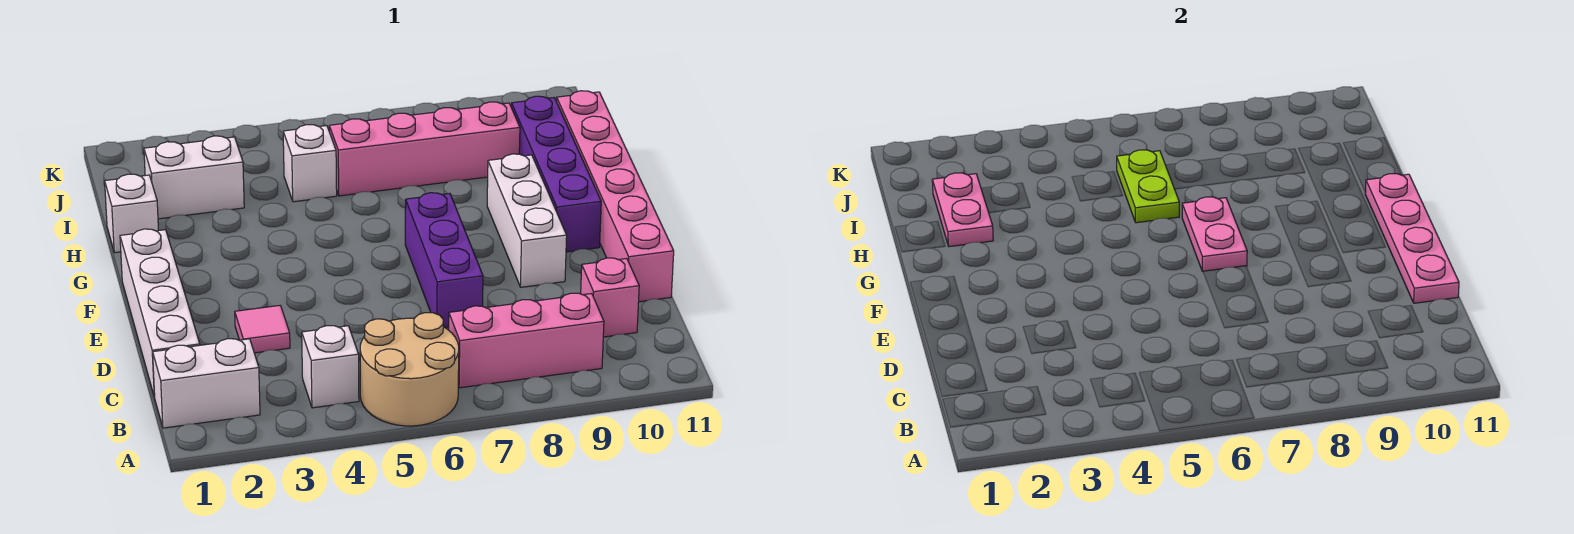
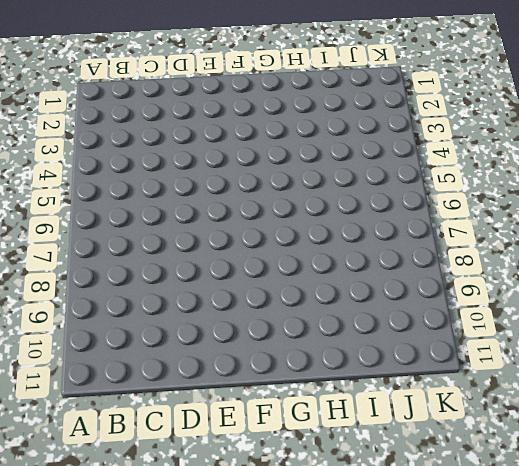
none -> tan 2x2 round brick [360,313,459,426]
none -> white 1x2 brick [153,339,260,428]
none -> white 1x1 brick [302,326,359,408]

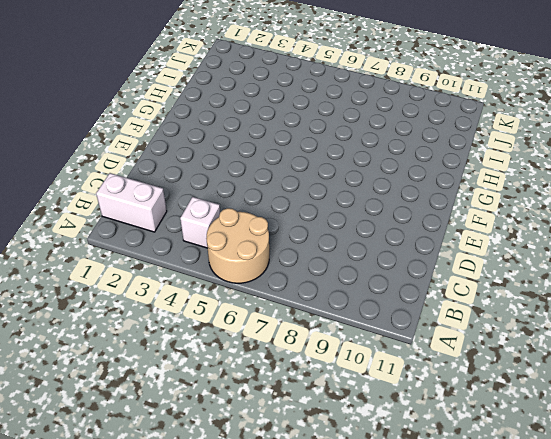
none -> pink 1x3 brick [449,293,604,388]
none -> white 1x4 brick [120,229,200,397]
none -> pink 1x1 brick [581,258,639,337]

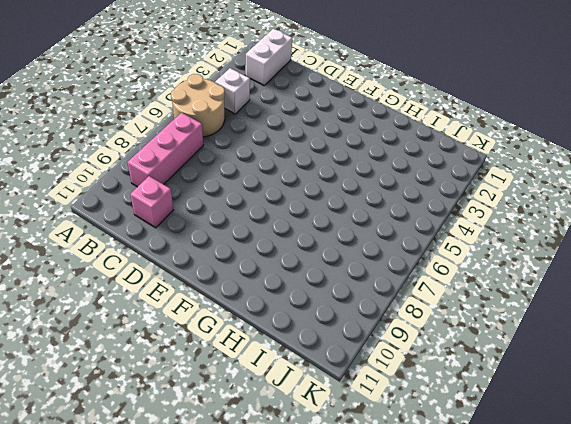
none -> white 1x4 brick [120,229,200,397]
none -> pink 1x1 tile [235,305,290,353]
none -> purple 1x3 brick [405,193,483,328]

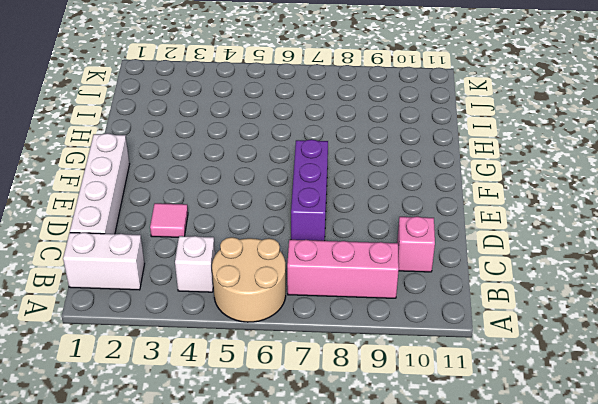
none -> pink 1x6 brick [556,91,674,302]
none -> white 1x3 brick [487,154,567,287]
none -> purple 1x4 brick [511,96,601,252]

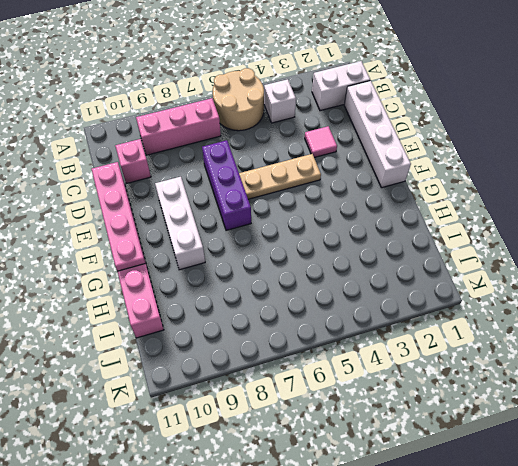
tan 1x3 plate [239,154,321,199] -> none
none -> purple 1x4 brick [511,96,601,252]
none -> white 1x1 brick [105,174,159,253]
none -> white 1x2 brick [144,136,244,219]

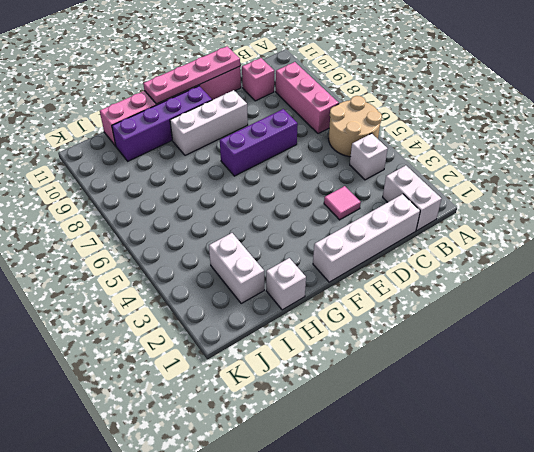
none -> white 1x1 brick [283,125,337,202]
none -> pink 1x4 brick [329,102,520,196]
none -> pink 1x2 plate [1182,197,1247,272]

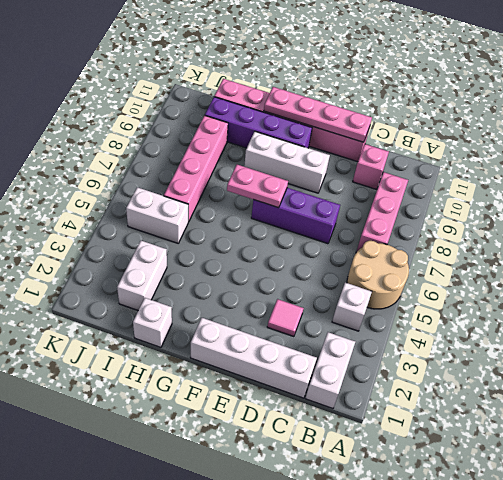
white 1x2 brick [126,187,188,243] -> white 1x1 brick [283,125,337,202]
none -> pink 1x2 plate [932,173,993,247]
none -> lime 1x2 plate [1117,150,1179,223]

